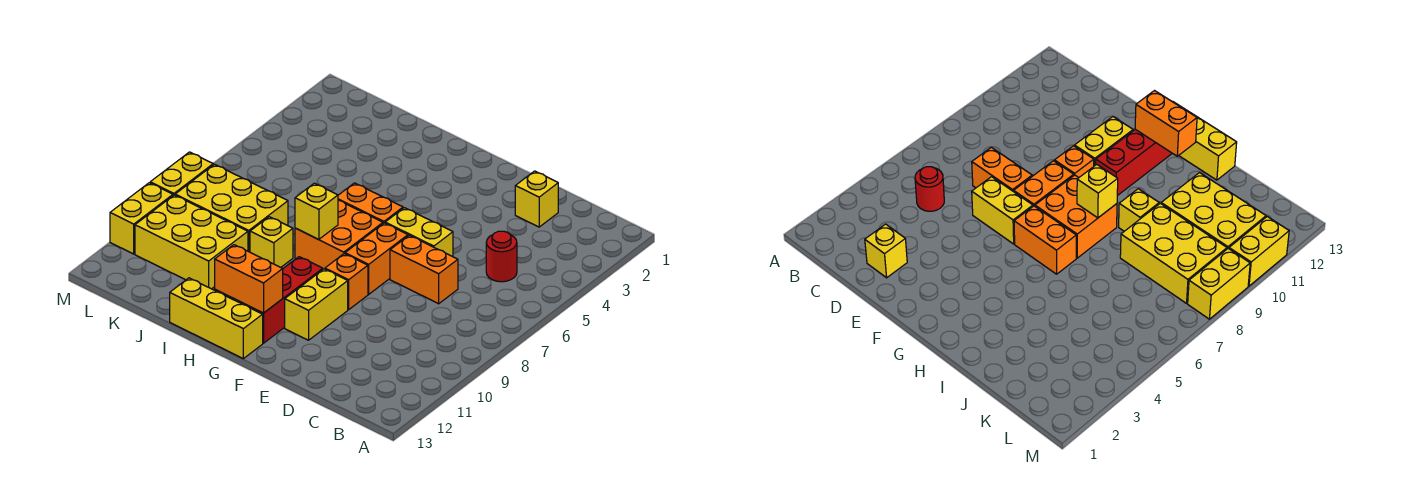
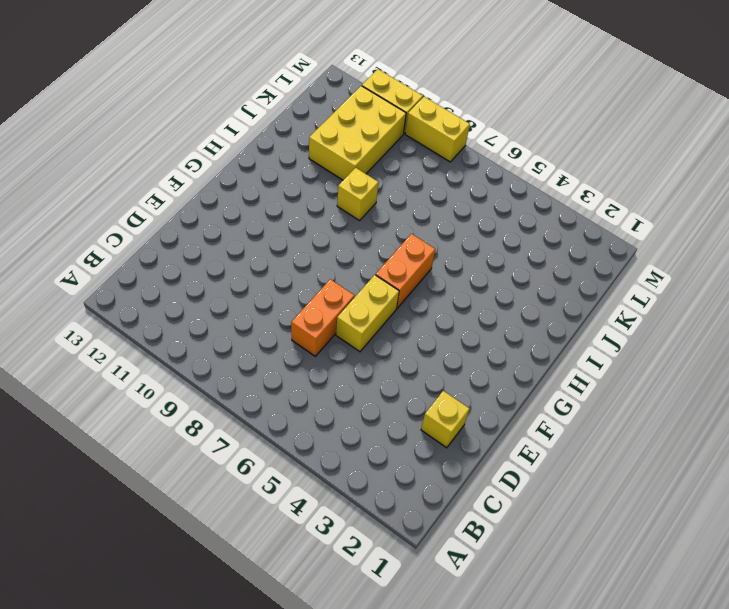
none -> red 1x1 round brick [486,231,517,282]
none -> orange 1x2 brick [345,223,408,294]
none -> orange 1x1 brick [325,254,368,310]

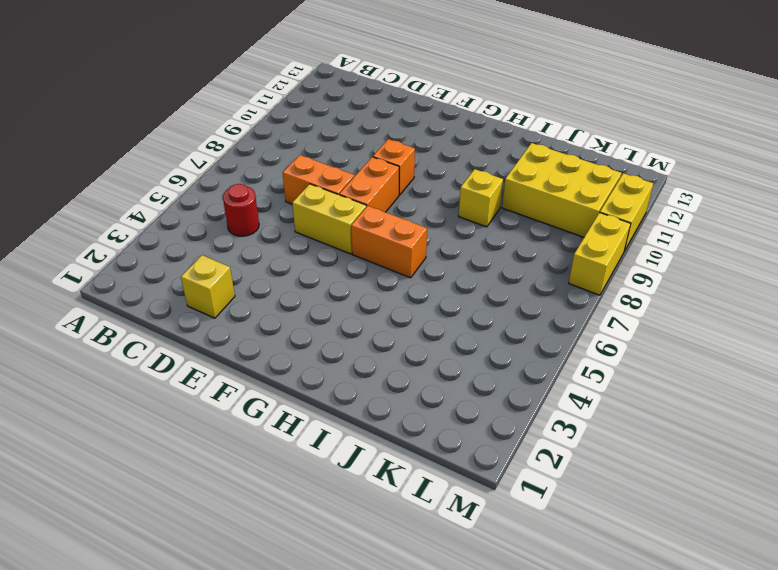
none -> yellow 1x2 brick [285,269,348,340]
none -> orange 2x2 brick [295,200,383,269]
none -> red 1x3 brick [240,257,323,343]

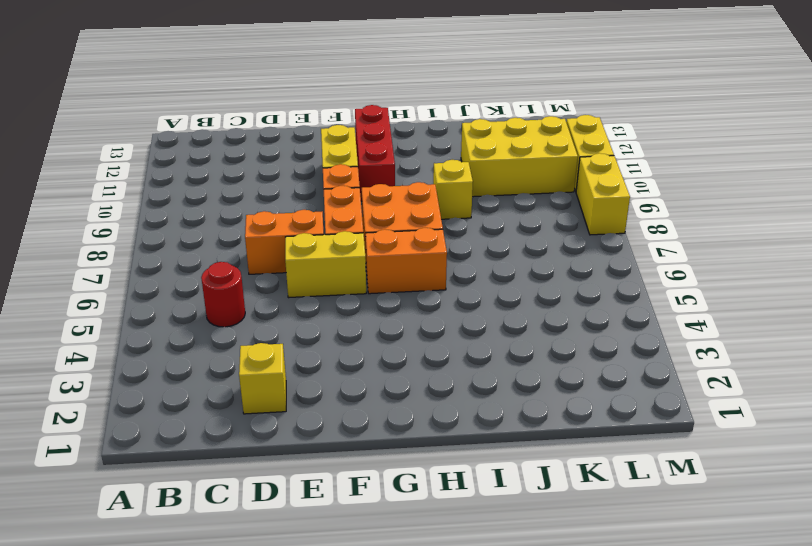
none -> yellow 1x3 brick [170,278,263,359]
none -> yellow 2x3 brick [175,164,288,252]
none -> orange 1x2 brick [215,245,283,313]

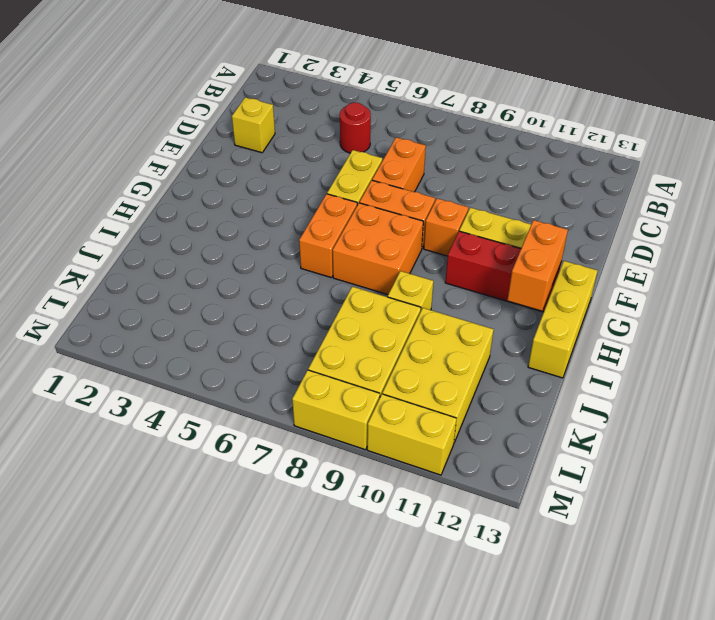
none -> yellow 1x1 brick [295,183,338,240]

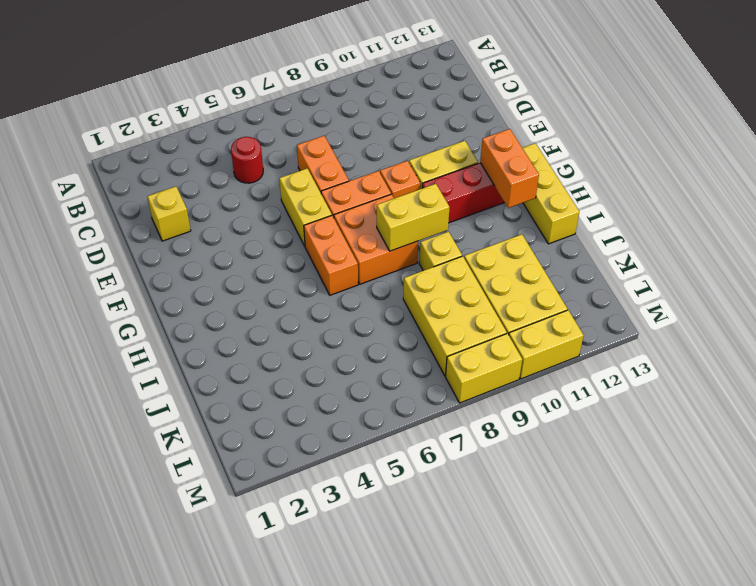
yellow 1x2 brick [377,184,449,251] -> yellow 1x1 brick [295,183,338,240]

